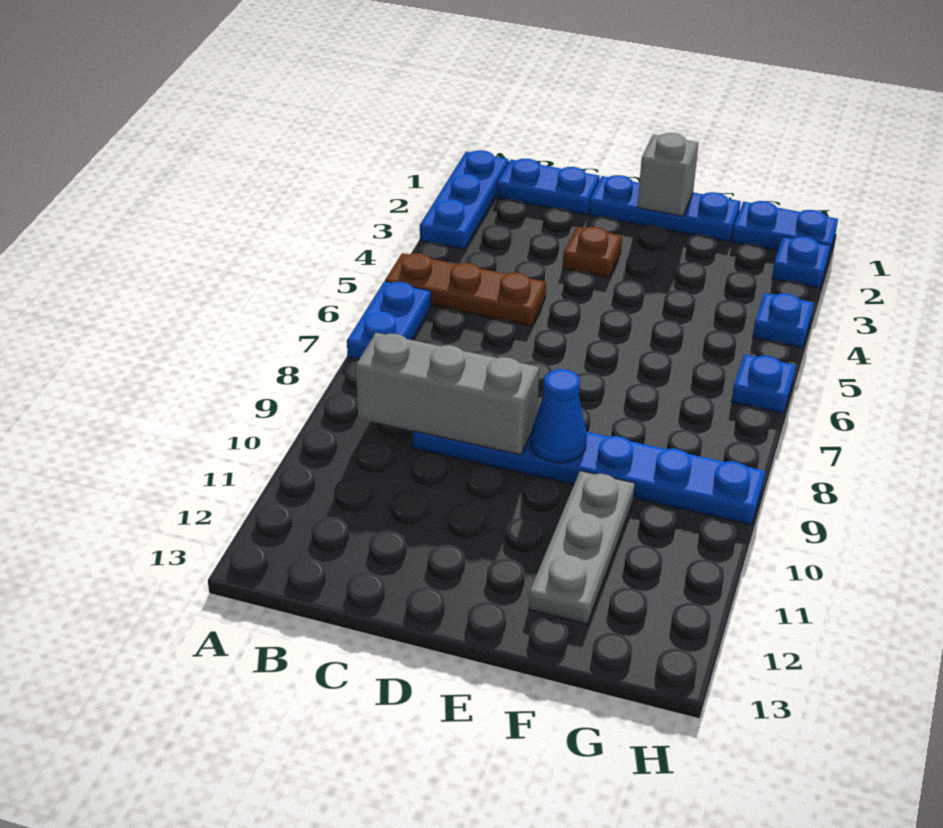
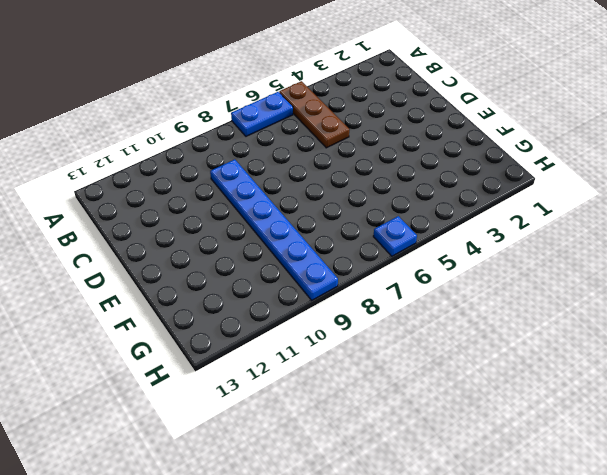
none -> blue 1x3 plate [420,150,508,249]
none -> blue 1x2 plate [497,159,600,215]
none -> blue 1x3 plate [589,175,741,241]

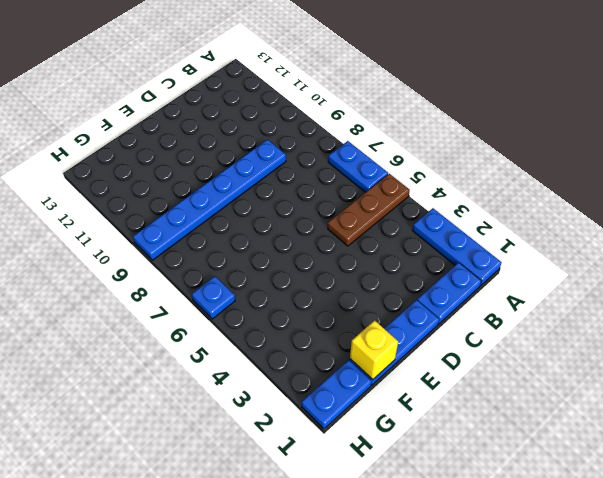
yellow 1x1 brick [350,320,398,379] -> none
none -> brown 1x1 plate [563,227,622,278]
none -> grey 1x3 plate [529,471,635,624]
none -> blue 1x1 plate [772,237,830,288]

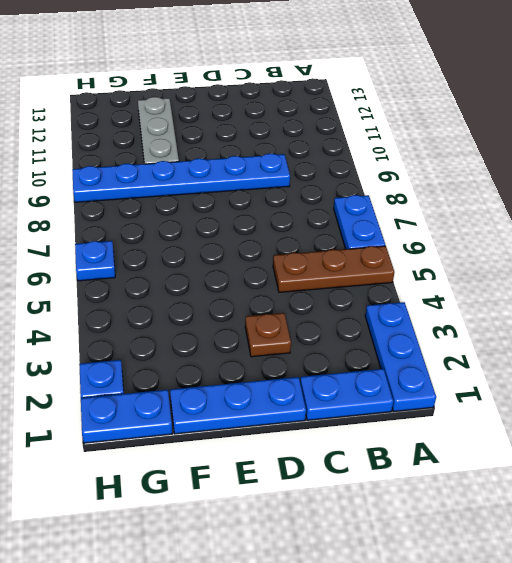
none -> blue 1x1 plate [753,293,814,348]
none -> grey 1x3 brick [356,333,539,455]
none -> grey 1x1 brick [637,133,699,216]

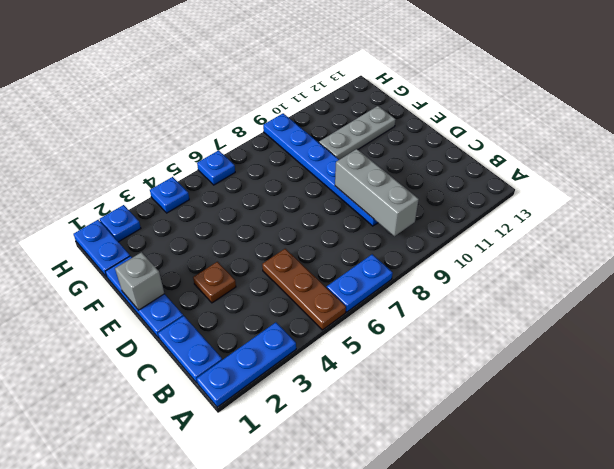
none -> blue 1x1 cone [531,369,587,463]

